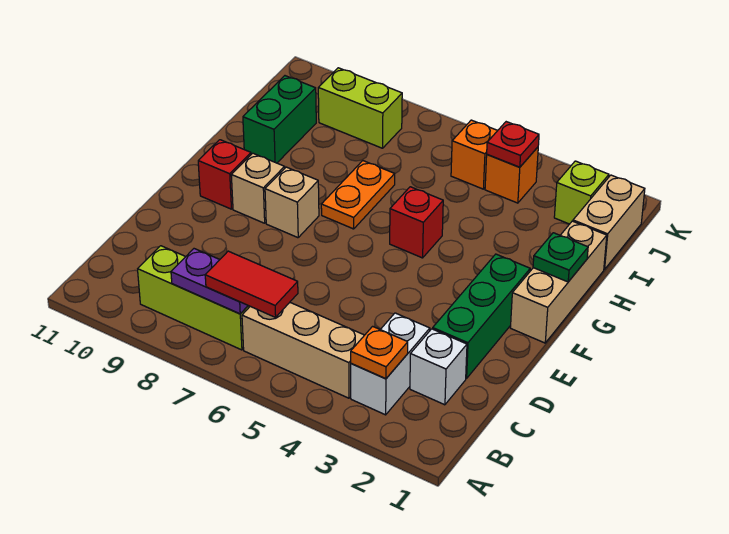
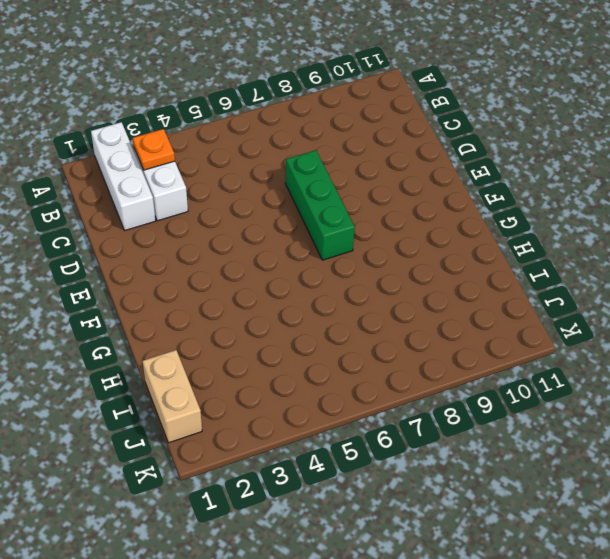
white 1x3 brick [91,122,156,230] -> white 1x1 brick [410,329,467,405]
green 1x3 brick [285,150,355,260] -> green 1x3 brick moved to [433,254,530,378]
none -> tan 1x3 brick [242,303,364,398]
none -> lime 1x3 brick [138,246,250,350]
none -> tan 1x3 brick [511,221,607,343]

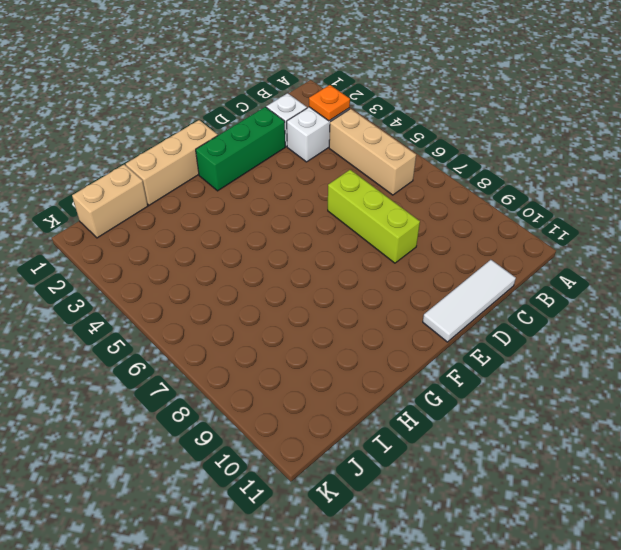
white 1x3 tile [423,260,516,342] -> none
lime 1x3 brick [328,170,420,263] -> lime 1x3 brick moved to [138,246,250,350]
none -> tan 1x1 brick [265,167,319,238]
none -> tan 1x1 brick [231,153,285,223]
none -> red 1x1 brick [198,140,251,209]

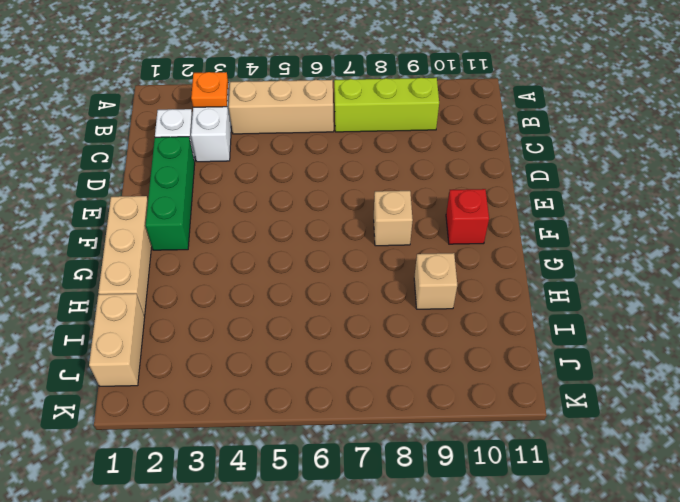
tan 1x1 brick [414,253,457,309] -> tan 1x1 brick moved to [231,153,285,223]
none -> red 1x1 brick [390,187,443,258]
none -> orange 1x2 plate [321,161,395,229]
none -> green 1x2 brick [243,76,316,163]

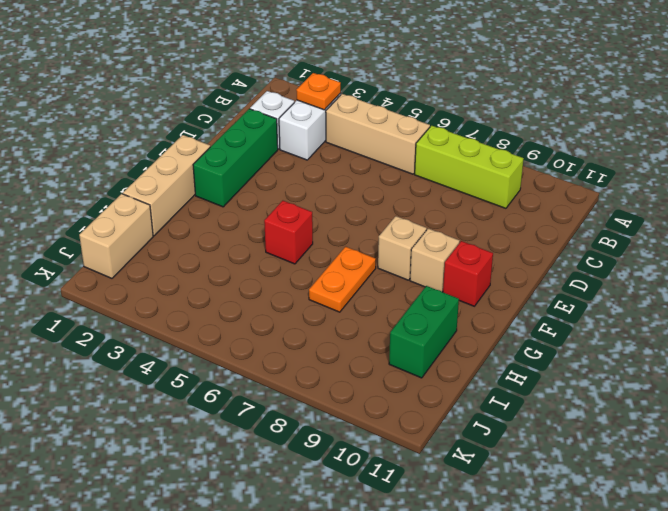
none -> lime 1x1 brick [554,161,609,224]
none -> orange 1x1 brick [485,147,538,203]
none -> orange 1x1 brick [451,120,498,189]

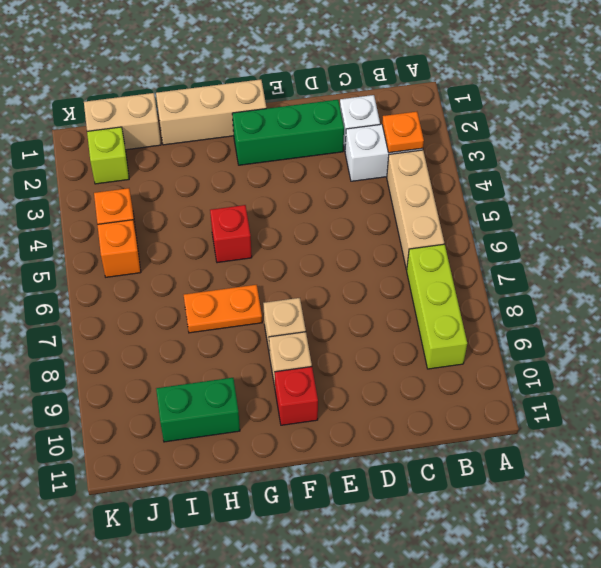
none -> lime 1x2 brick [318,68,402,148]
none -> purple 1x2 plate [171,249,248,314]
none -> green 1x1 plate [533,233,588,282]

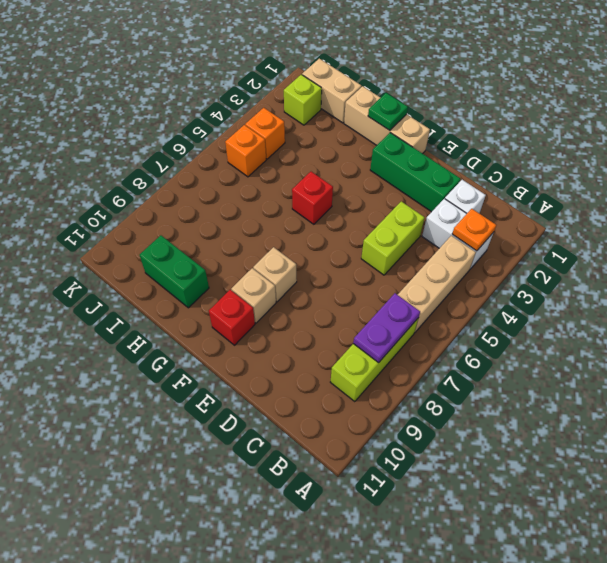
lime 1x2 brick [361,201,425,275] -> lime 1x2 brick moved to [318,68,402,148]
none -> orange 1x2 plate [321,161,395,229]
none -> red 1x1 plate [487,122,539,167]
none -> red 1x2 tile [205,251,298,317]

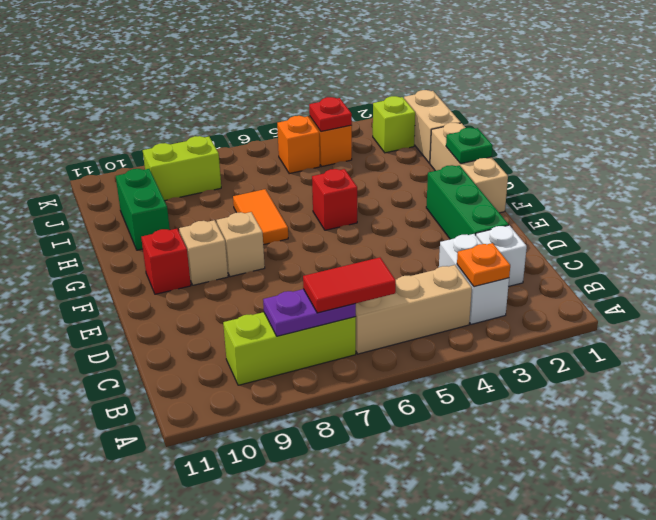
orange 1x2 tile [233,189,288,245] -> orange 1x2 plate [321,161,395,229]

